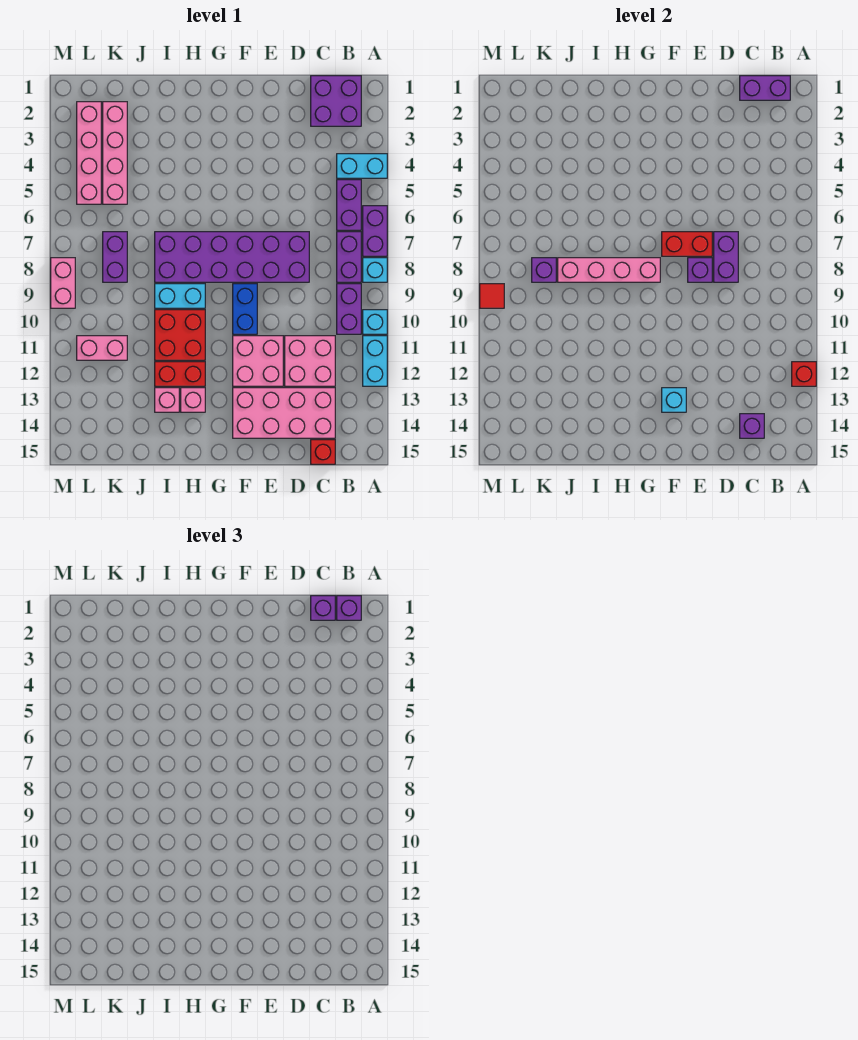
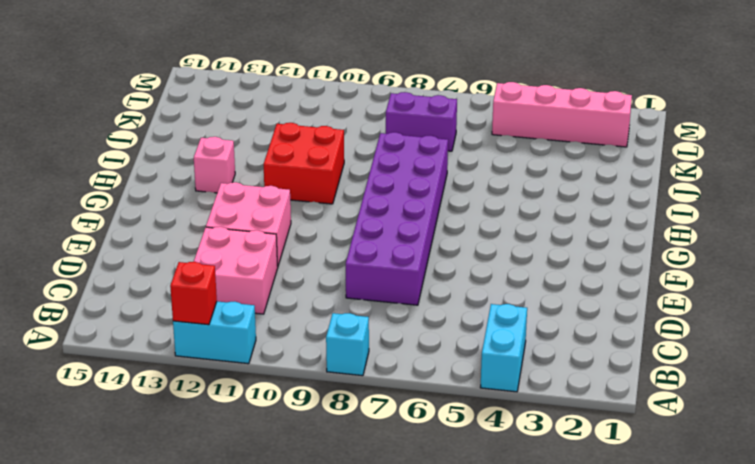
none -> purple 1x2 brick [363,206,387,256]
none -> cyan 1x1 brick [363,310,387,334]
none -> purple 2x2 brick [311,76,361,126]
none -> purple 1x2 brick [337,180,361,230]

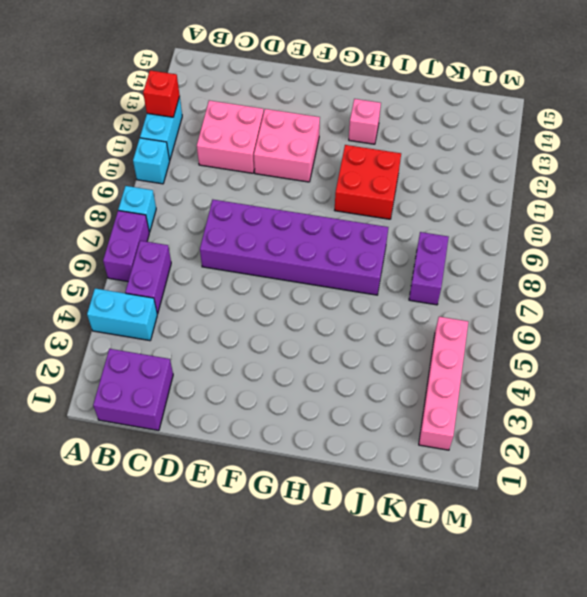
none -> purple 1x2 brick [337,232,361,282]
none -> purple 1x2 brick [337,284,361,334]
none -> pink 2x4 brick [233,388,335,438]
none -> red 1x1 brick [311,440,335,464]

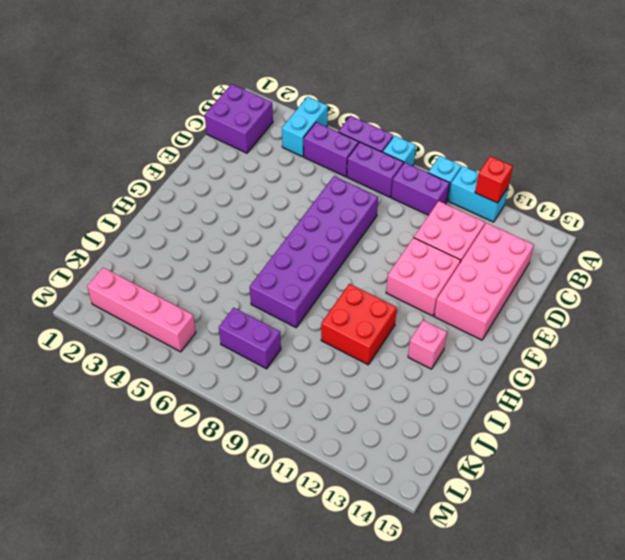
none -> red 1x1 brick [311,440,335,464]
none -> blue 1x2 brick [233,284,257,334]
none -> cyan 1x2 brick [155,284,205,308]
none -> red 1x2 brick [155,362,205,386]

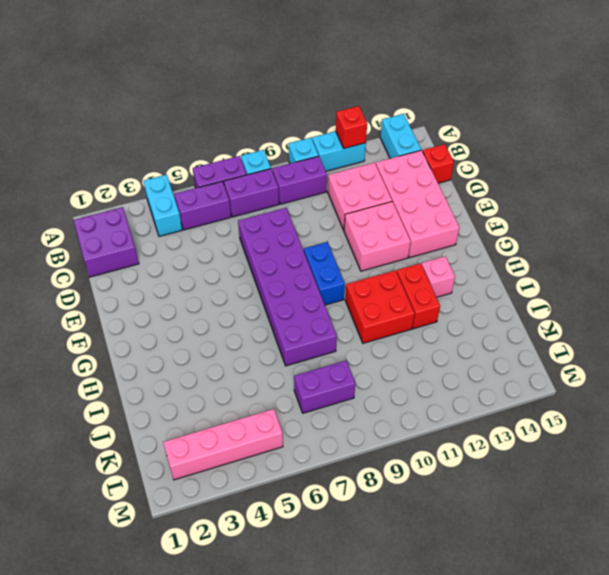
cyan 1x2 brick [380,114,421,158] -> cyan 1x2 brick moved to [155,284,205,308]
blue 1x2 brick [304,242,345,305] -> blue 1x2 brick turned to [233,284,257,334]
none -> pink 1x1 brick [155,388,179,412]
none -> pink 1x4 brick [103,102,127,204]
none -> pink 1x2 brick [77,336,127,360]
none -> pink 1x2 brick [51,258,75,308]

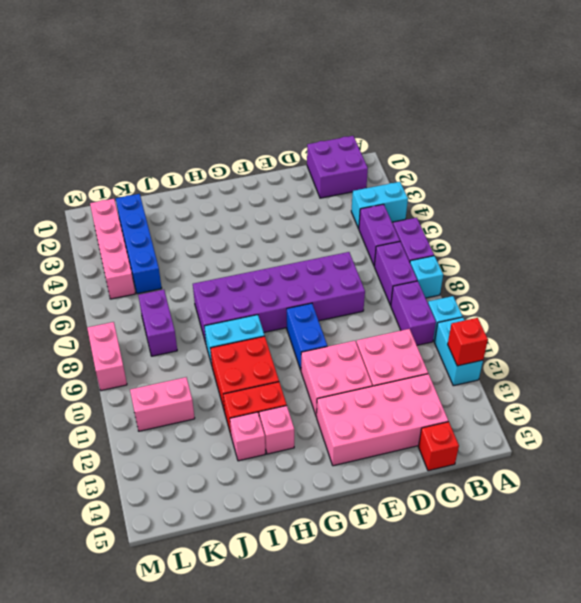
blue 1x4 brick [116,194,162,294] -> pink 1x4 brick [103,102,127,204]
none -> purple 1x2 brick [740,76,790,100]
none -> purple 1x1 brick [740,414,764,438]
none -> purple 1x2 brick [714,232,738,282]
none -> red 1x2 brick [662,232,712,256]

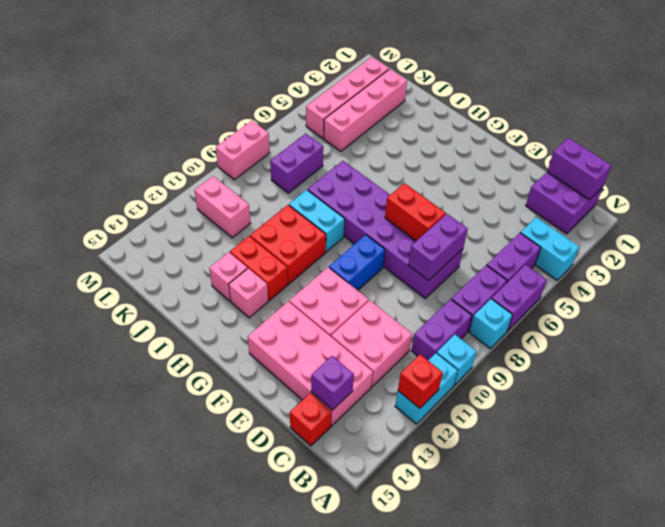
none -> purple 1x1 brick [688,258,712,282]
none -> cyan 1x1 brick [662,388,686,412]
none -> pink 1x4 brick [558,258,660,282]
none -> purple 1x1 brick [532,258,556,282]

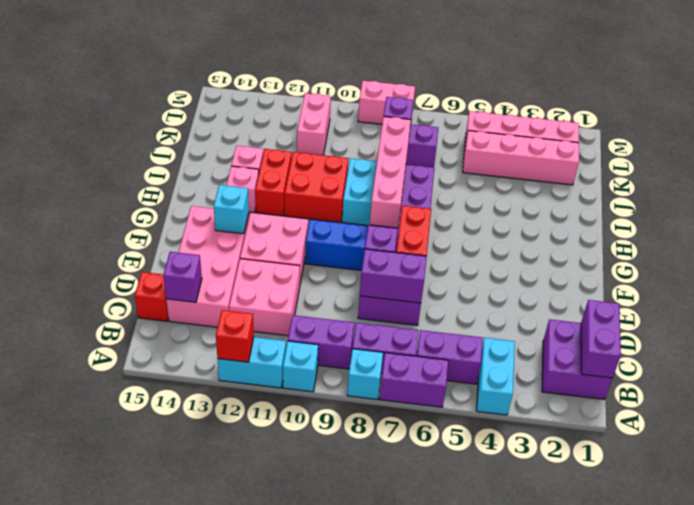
none -> red 1x1 tile [480,284,504,308]
none -> purple 1x1 brick [337,596,361,620]
none -> purple 1x1 brick [311,596,335,620]

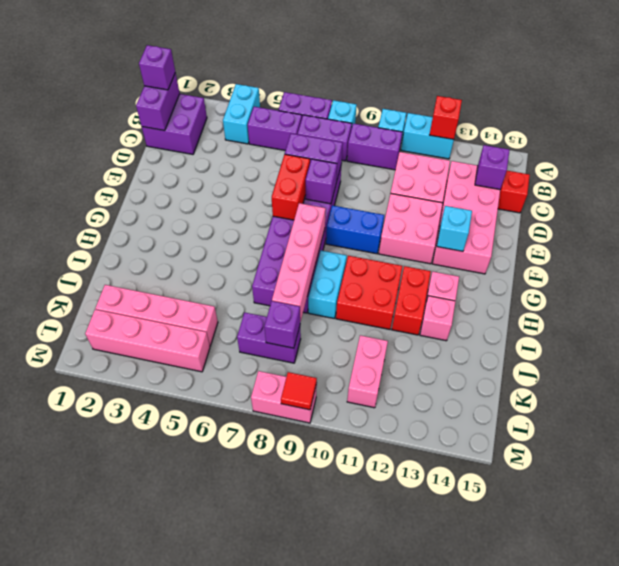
none -> purple 1x1 brick [311,596,335,620]

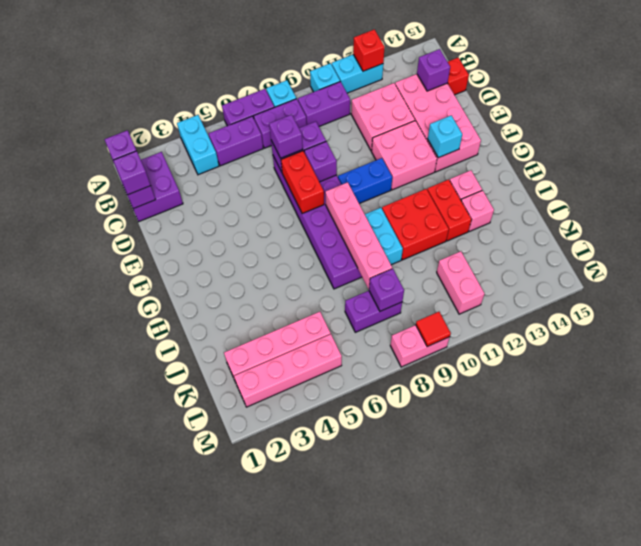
purple 1x1 brick [269,115,303,158] -> none

